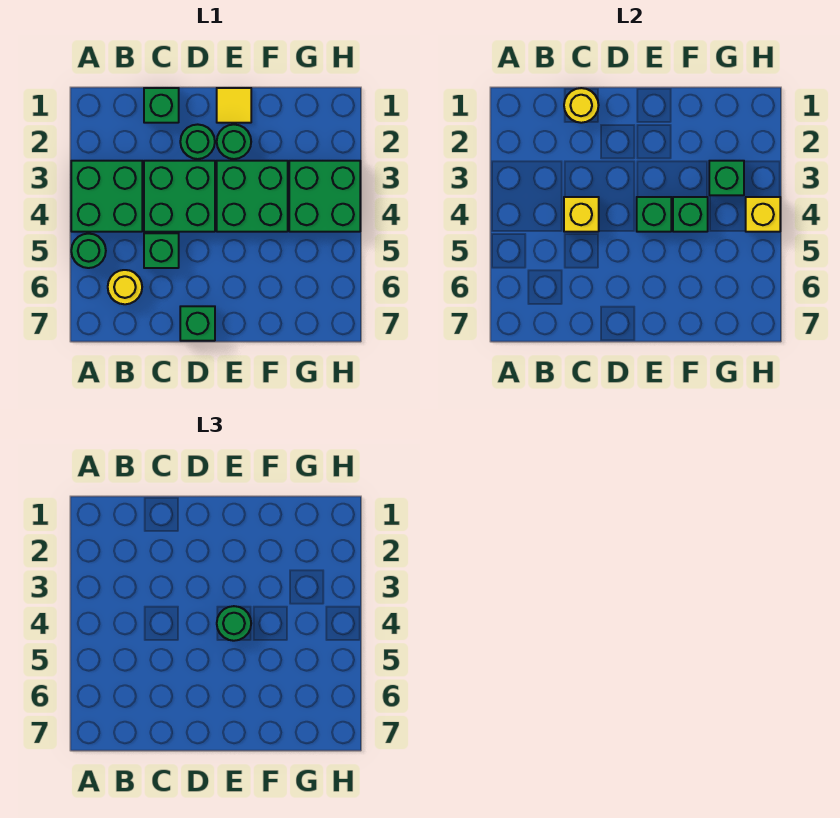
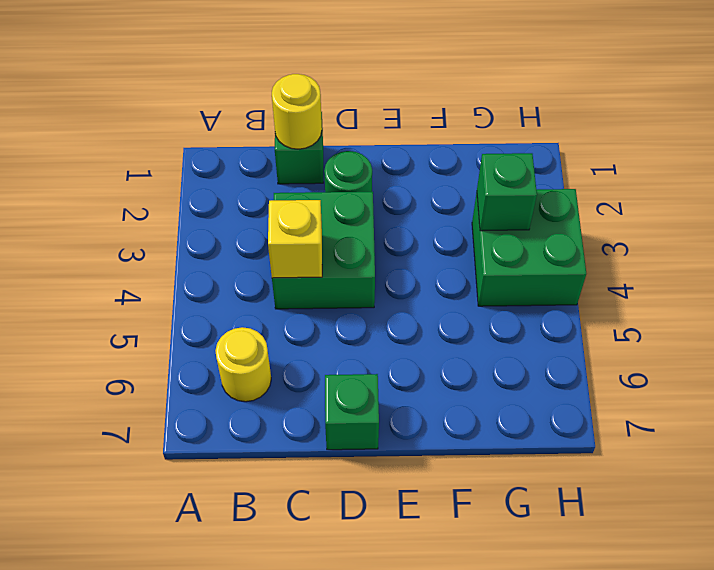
none -> green 2x2 brick [71,161,142,232]
none -> green 1x1 round brick [71,234,106,268]
none -> green 1x1 brick [144,233,179,268]

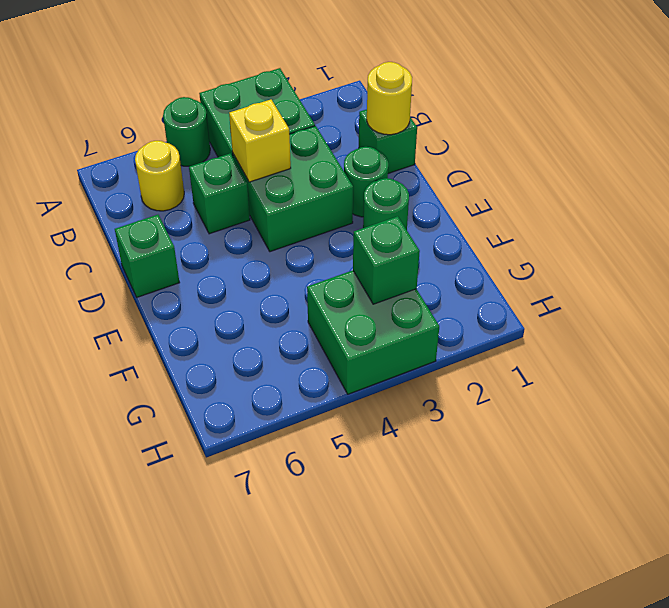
none -> yellow 1x1 tile [217,88,251,123]
none -> green 2x2 brick [217,161,288,232]
none -> green 1x1 brick [637,197,671,232]

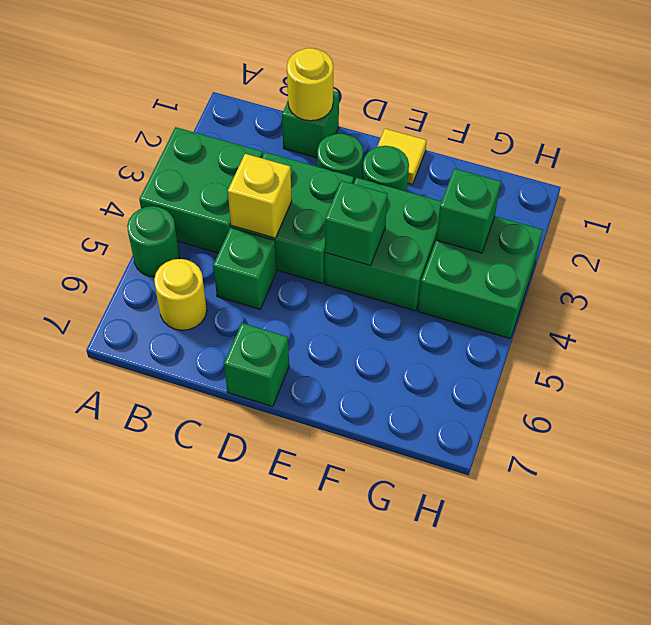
none -> green 1x1 brick [673,197,708,232]
none -> yellow 1x1 brick [746,197,780,232]
none -> green 1x1 round brick [217,606,251,641]

